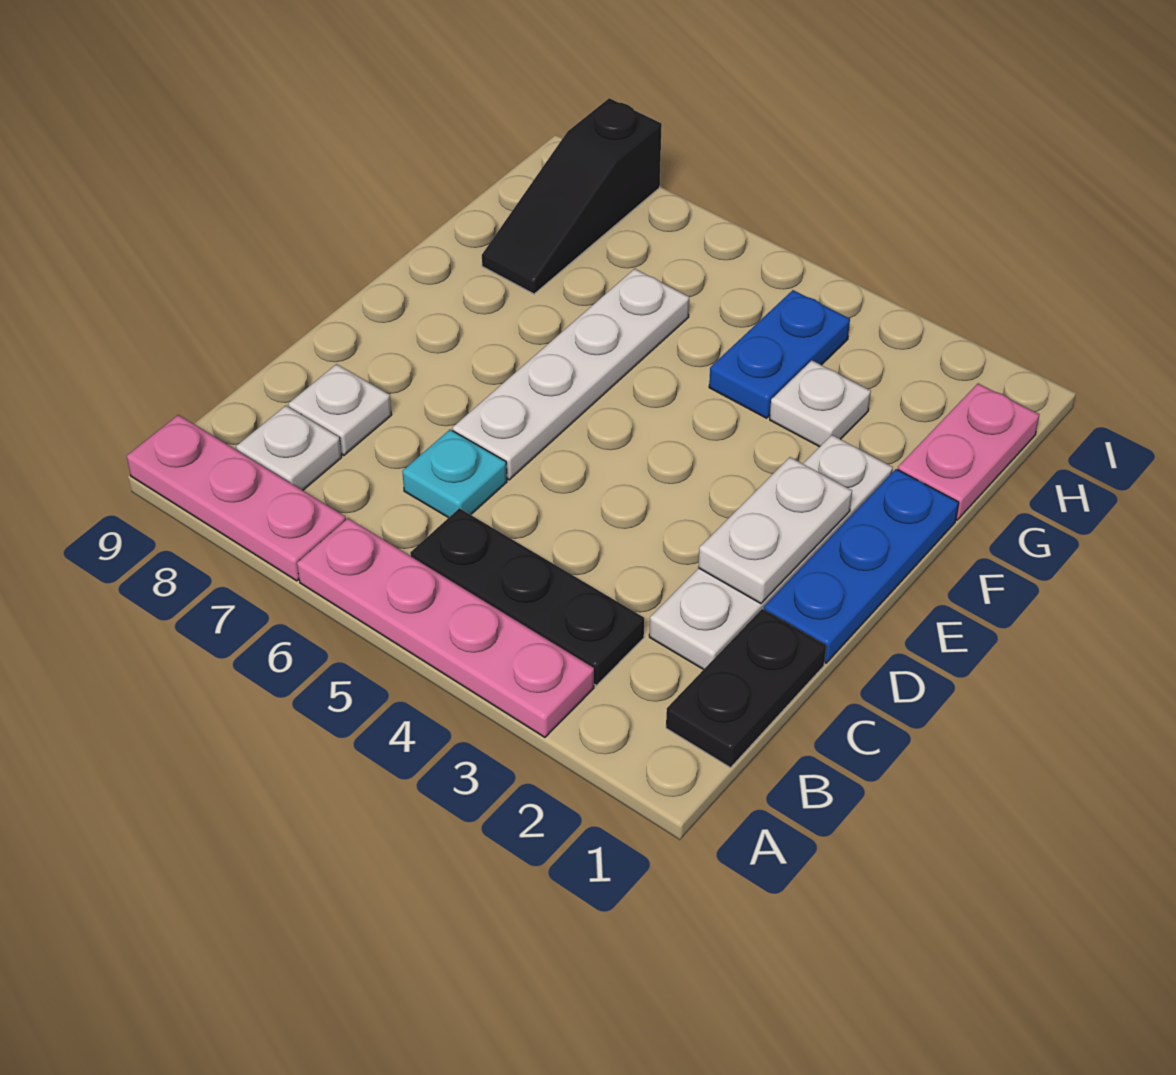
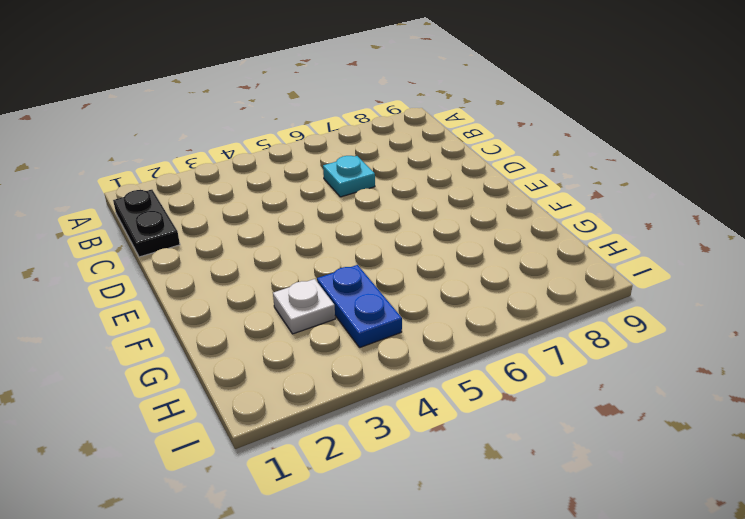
none -> pink 1x4 plate [297,518,594,737]
none -> pink 1x3 plate [127,415,346,581]
none -> black 1x3 plate [410,508,644,685]

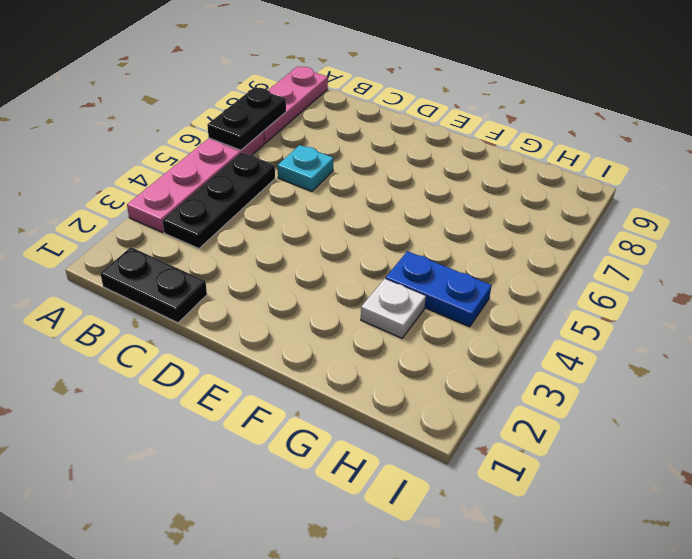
black 1x2 plate [207,87,286,150] -> none
none -> white 1x1 plate [236,406,342,490]
none -> white 1x4 plate [649,435,893,670]
none -> white 1x1 plate [288,364,392,455]

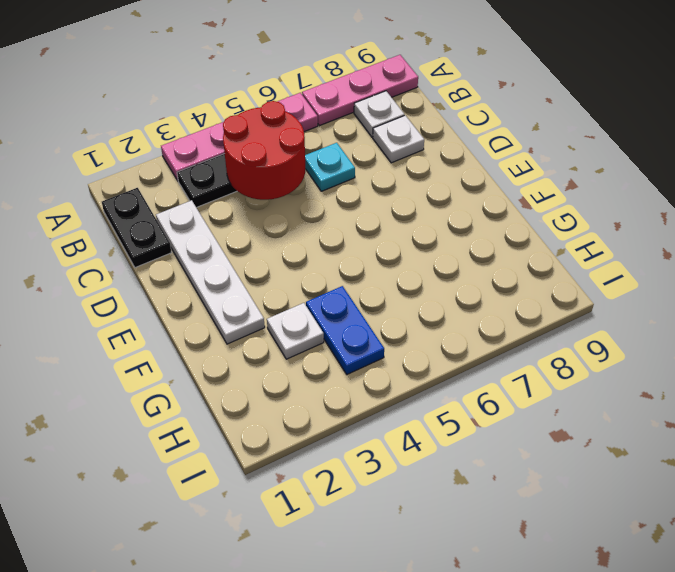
red 2x2 round brick [223,101,306,200] -> none
none -> blue 1x3 plate [764,469,959,663]
none -> white 1x4 plate [452,269,689,480]
none -> pink 1x2 plate [898,383,1040,520]

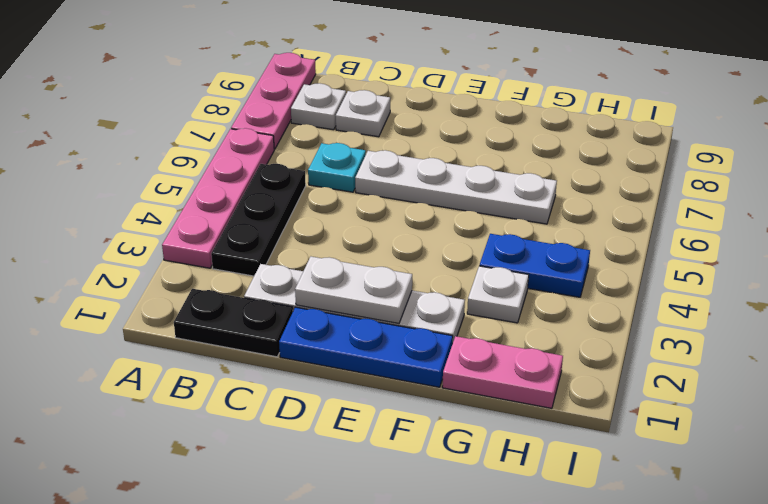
none -> black 1x3 slope [482,98,662,294]

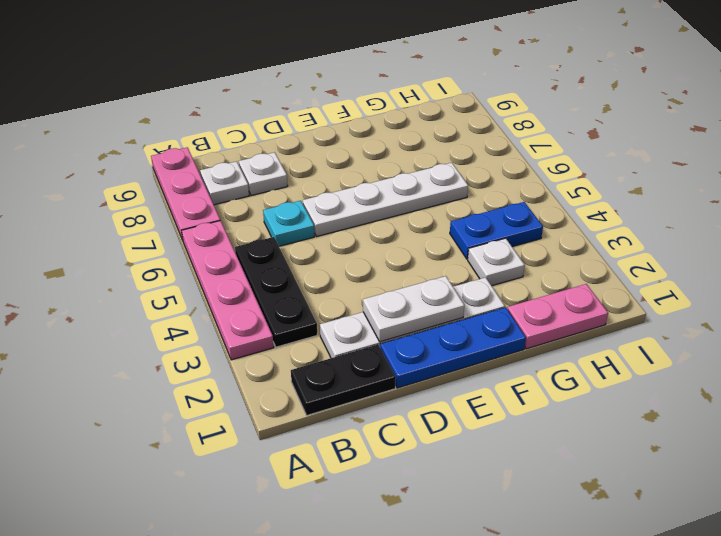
none -> black 1x3 slope [482,98,662,294]

